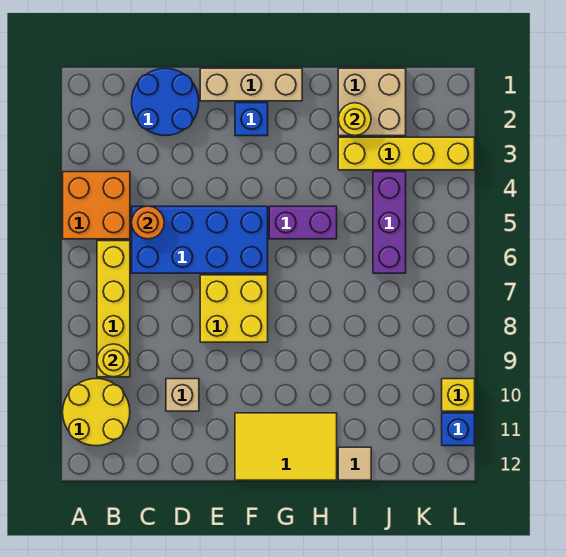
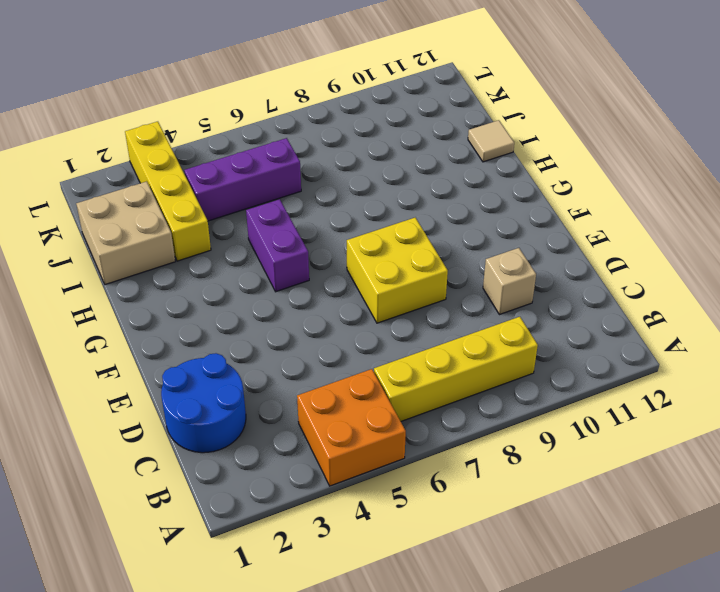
none -> yellow 2x2 round brick [63,379,130,446]
none -> blue 2x4 brick [132,206,268,273]
none -> tan 1x3 brick [200,68,302,101]

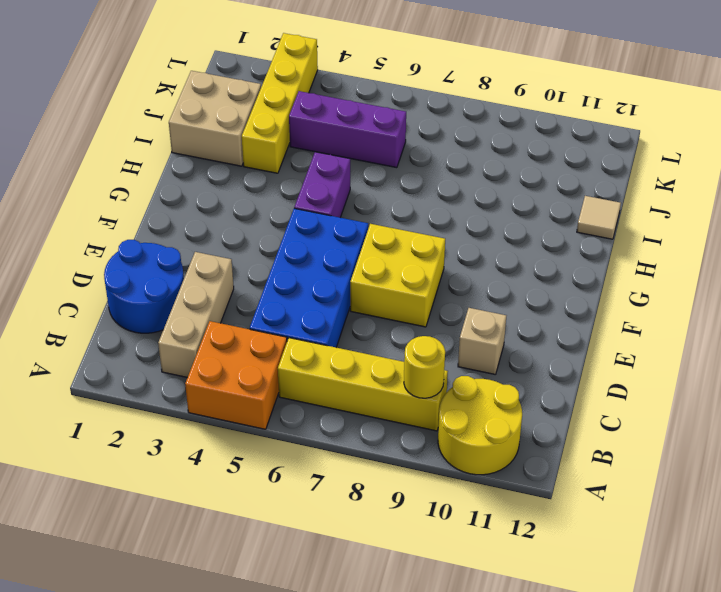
tan 1x3 brick [158,252,234,378] -> tan 1x3 brick moved to [200,68,302,101]
none -> blue 1x1 brick [235,103,268,136]
none -> yellow 2x3 tile [235,413,337,480]
none -> yellow 1x1 brick [442,379,475,411]

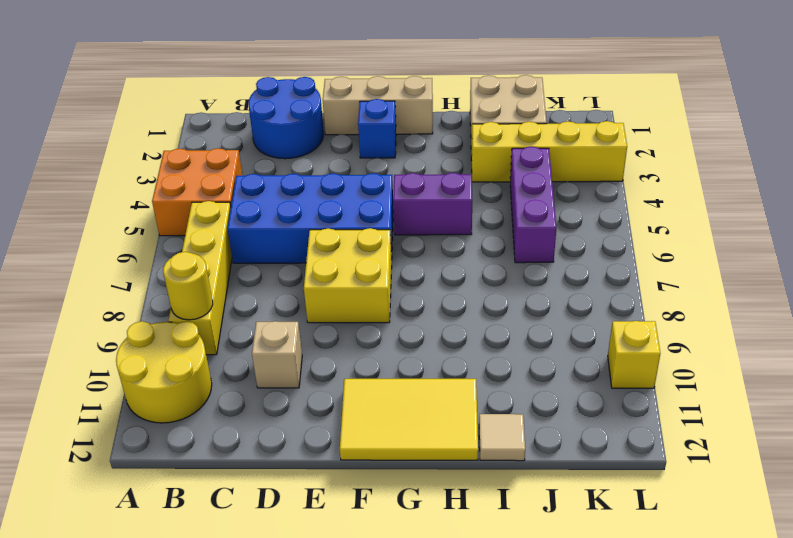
none -> blue 1x1 brick [442,413,475,446]
none -> orange 1x1 round brick [132,206,164,239]
none -> yellow 1x1 round brick [338,103,371,136]

